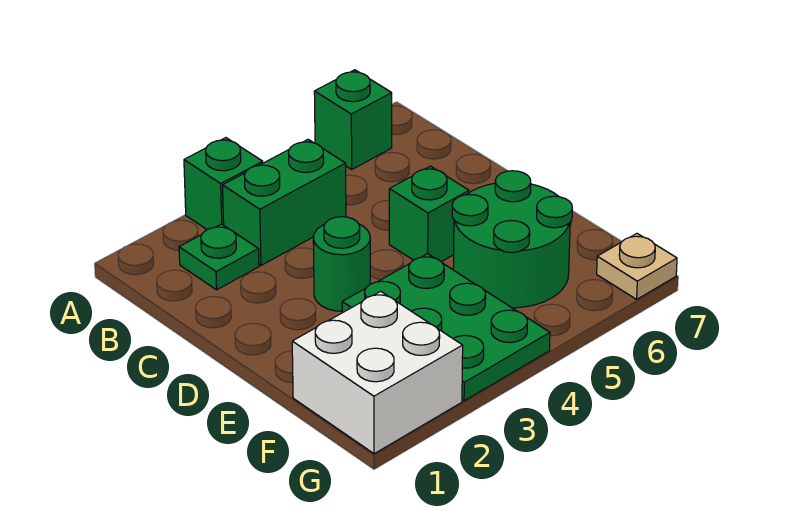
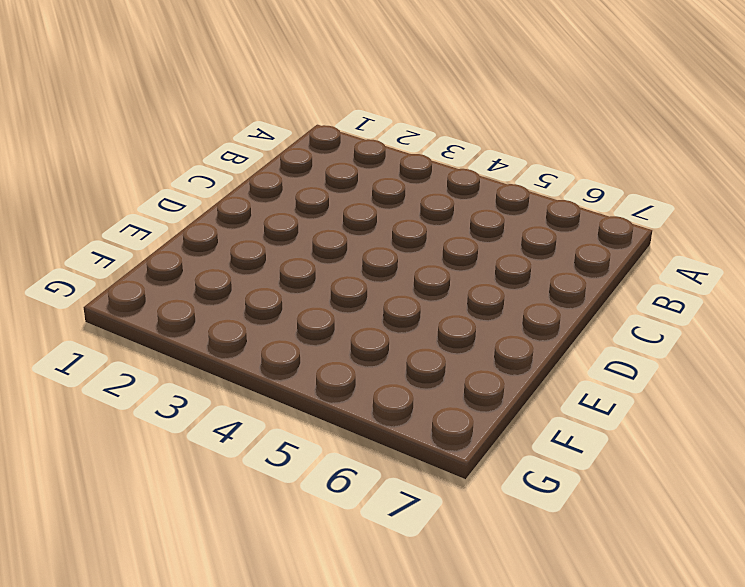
none -> green 1x1 brick [184,138,263,230]
none -> green 1x1 brick [314,70,392,169]

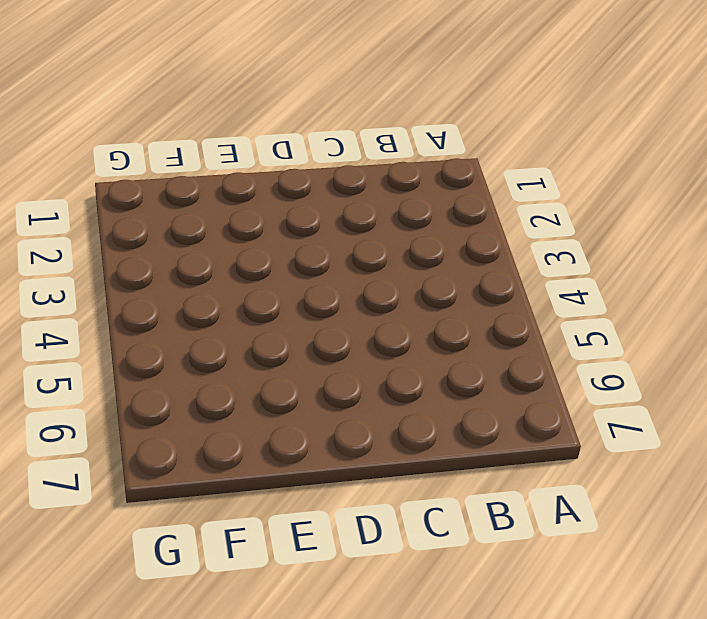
none -> green 1x1 brick [184,138,263,230]
none -> green 1x1 brick [314,70,392,169]

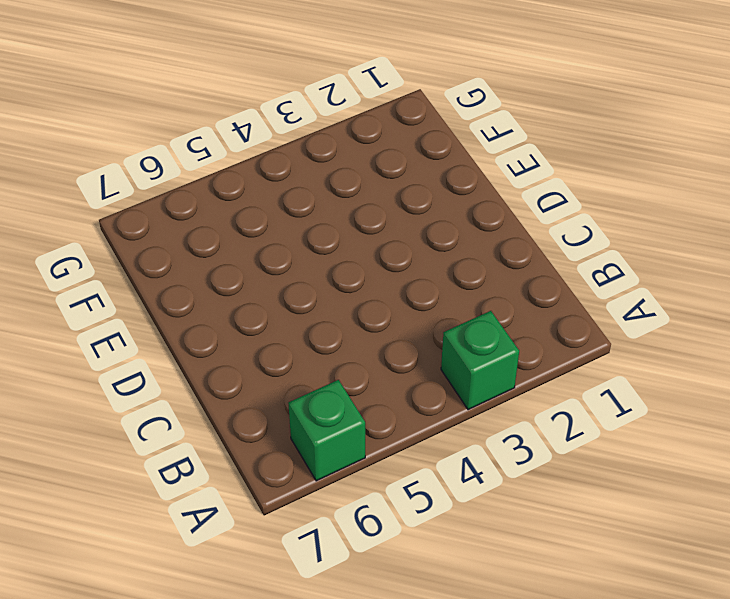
none -> green 1x1 plate [179,224,259,290]
none -> green 1x2 brick [223,139,346,265]

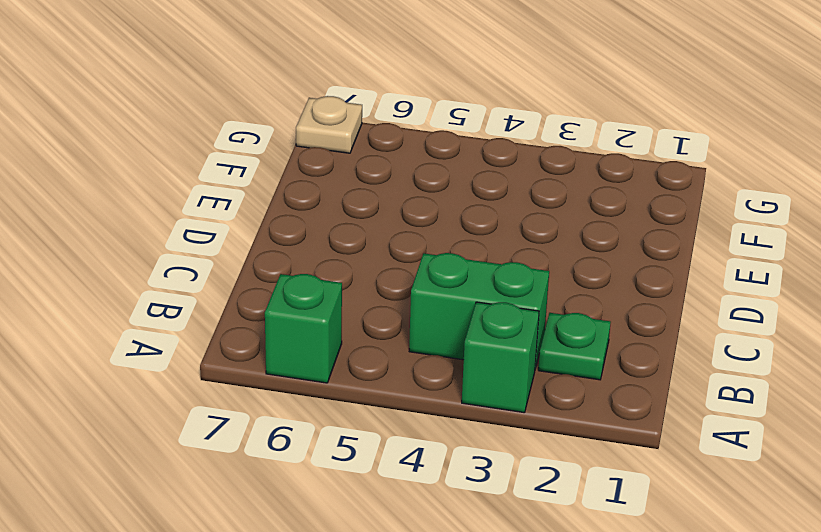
none -> green 1x1 round brick [313,217,370,311]
none -> green 1x1 brick [389,166,469,262]

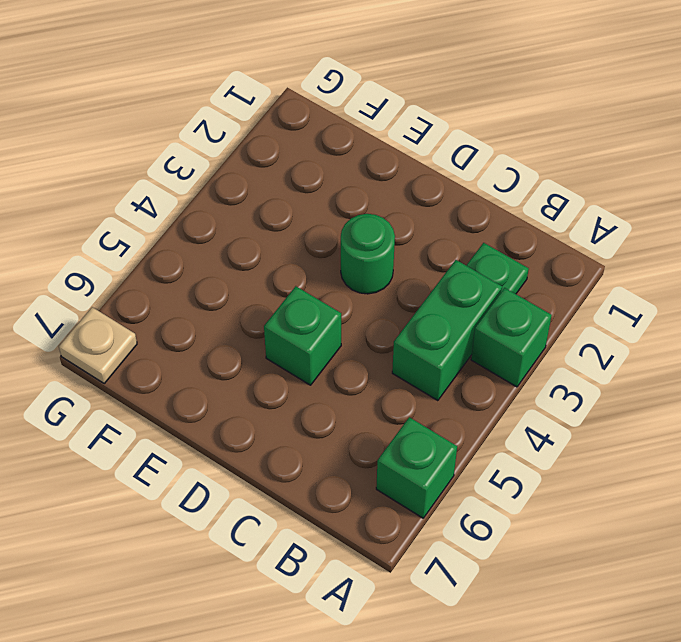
none -> green 2x3 plate [342,254,550,401]
none -> green 2x2 round brick [452,171,572,308]

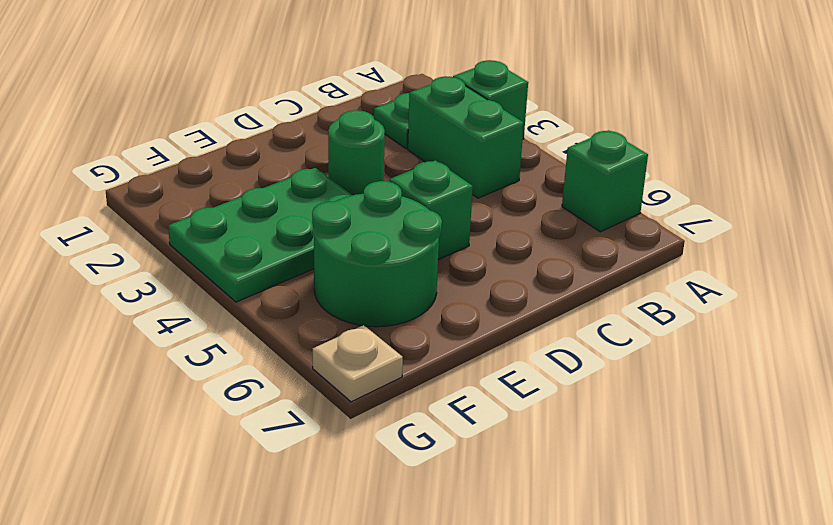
none -> white 2x2 brick [292,291,463,454]

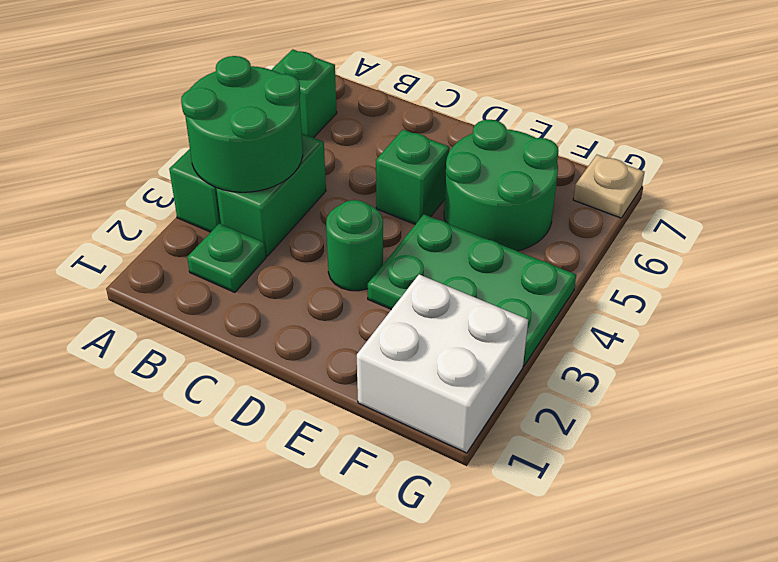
green 2x2 round brick [181,56,303,192] -> none

